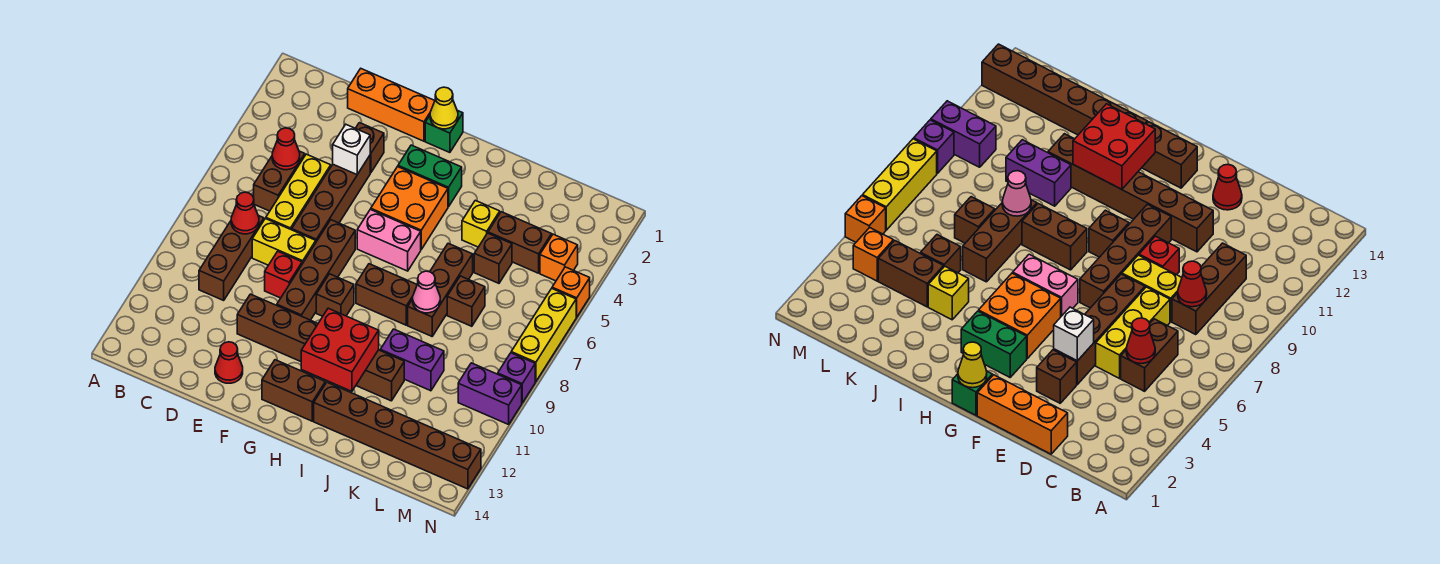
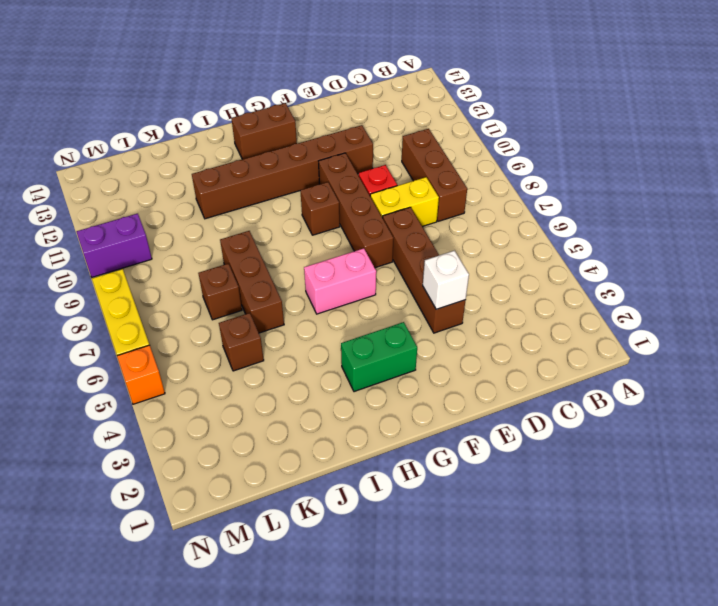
none -> brown 1x2 brick [254,151,305,211]
none -> orange 1x3 brick [348,69,435,141]
none -> yellow 1x3 brick [266,154,331,230]
none -> brown 1x1 brick [356,123,384,173]

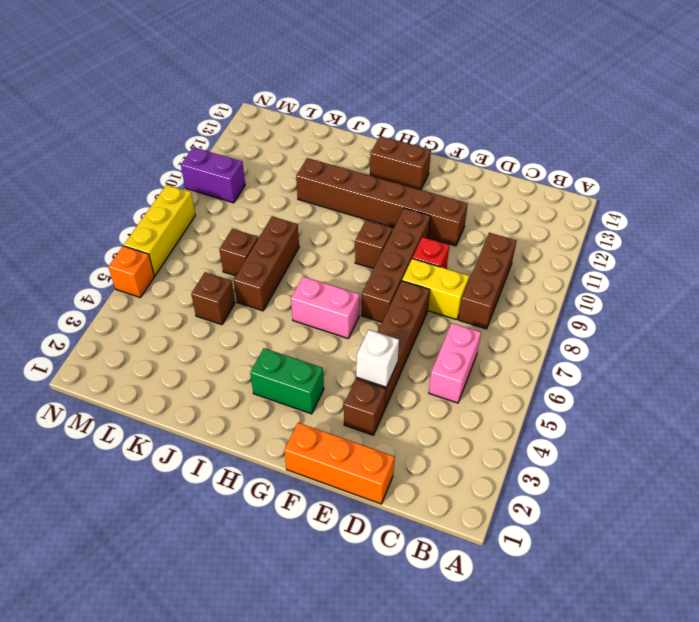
pink 1x2 brick [429,323,481,403] -> brown 1x2 brick [254,151,305,211]
none -> yellow 1x3 brick [266,154,331,230]
none -> red 1x1 cone [215,342,243,383]
none -> green 1x1 brick [425,110,463,153]
none -> orange 2x2 brick [371,167,448,249]

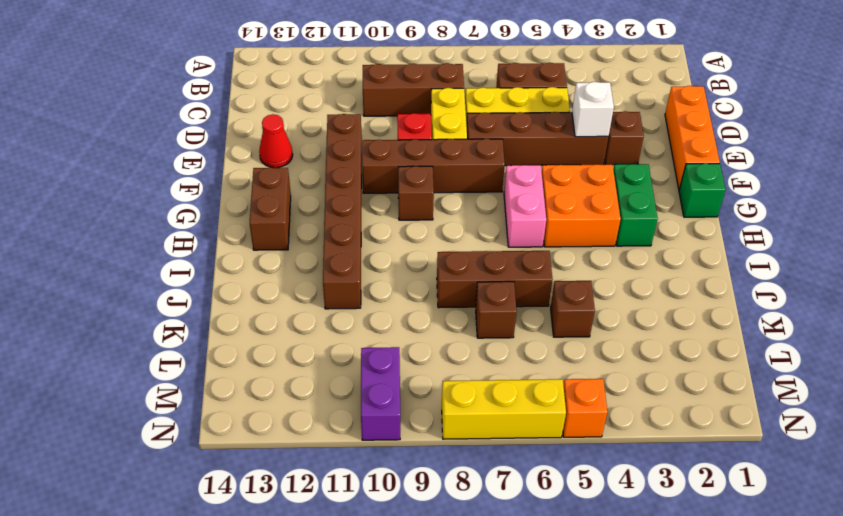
none -> brown 1x2 brick [356,264,417,325]
none -> brown 1x6 brick [314,382,481,489]
none -> yellow 1x1 brick [462,200,500,247]
none -> purple 1x2 brick [380,329,444,391]

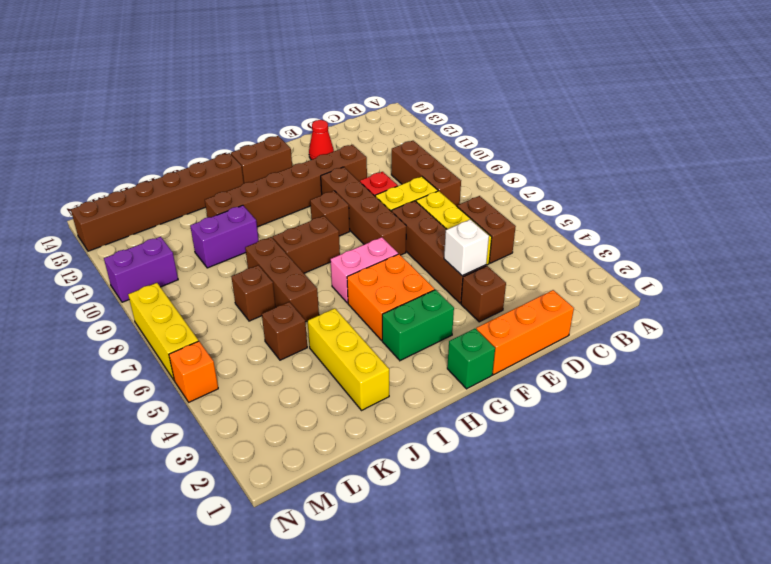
yellow 1x3 brick [308,308,389,411] -> yellow 1x1 brick [462,200,500,247]
none -> brown 1x2 brick [488,212,552,273]
none -> orange 1x1 brick [540,234,578,281]
none -> purple 1x1 brick [498,353,535,403]
none -> red 1x1 cone [272,128,300,170]

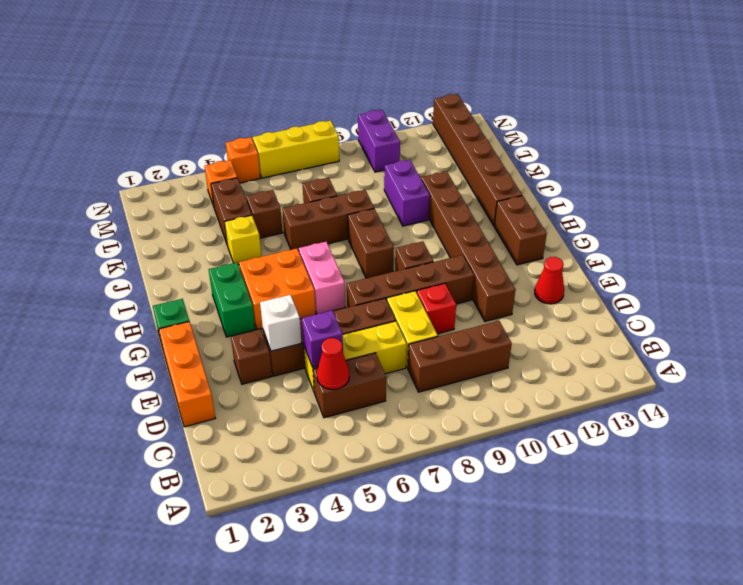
purple 1x1 brick [302,310,343,367] -> purple 1x1 brick moved to [498,353,535,403]
none -> red 1x1 cone [231,192,259,234]
none -> yellow 1x1 cone [430,87,458,129]
none -> red 2x2 brick [301,308,379,391]
none -> pink 1x1 cone [413,271,440,313]

